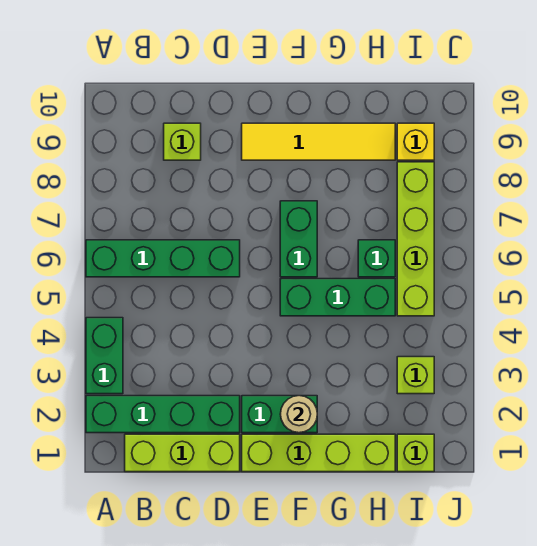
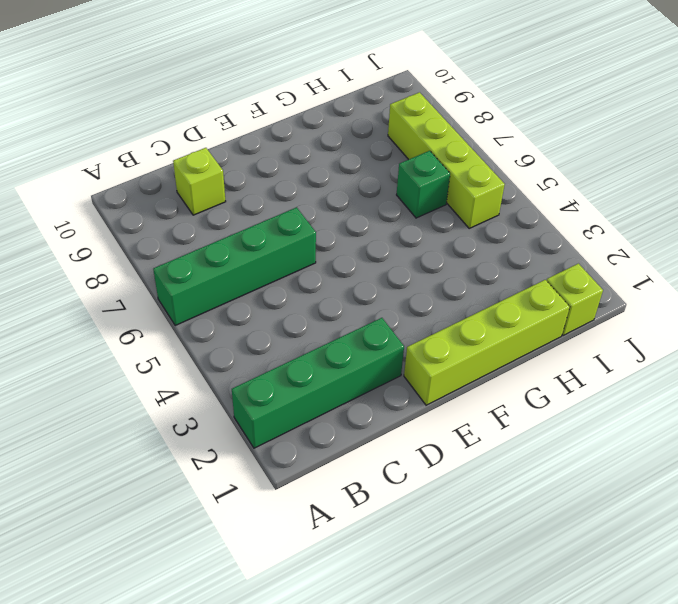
none -> green 1x2 brick [86,318,123,394]
none -> lime 1x3 brick [125,434,240,472]
none -> green 1x2 brick [242,396,317,433]

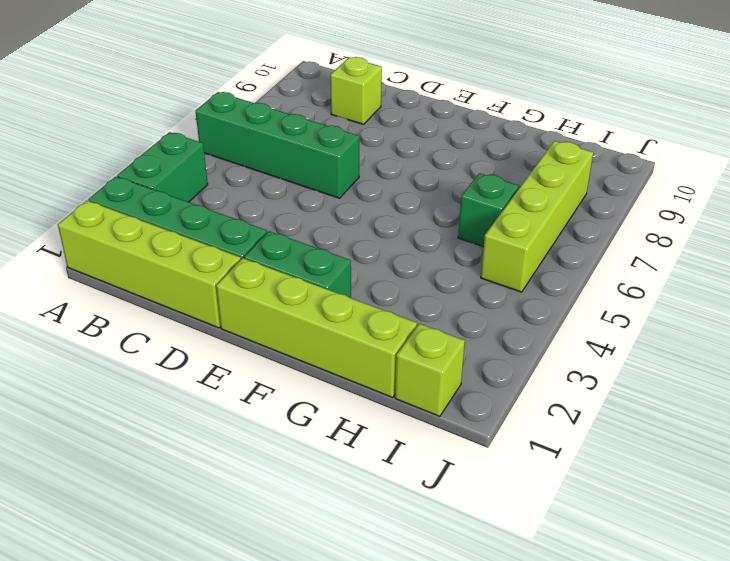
lime 1x4 brick [58,201,241,328] -> lime 1x3 brick [125,434,240,472]
none -> yellow 1x4 tile [242,123,395,160]
none -> green 1x3 brick [280,279,395,316]
none -> green 1x2 brick [280,201,317,277]

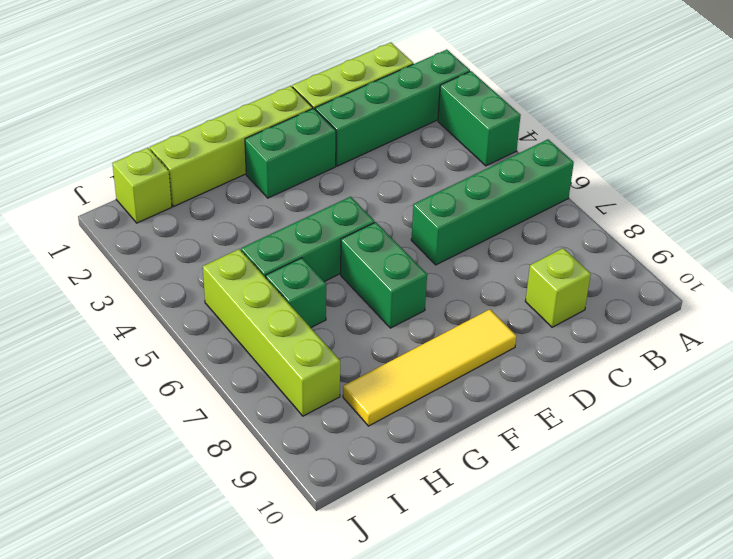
none -> lime 1x1 brick [397,357,434,394]
none -> yellow 1x1 brick [397,123,434,160]
none -> tan 1x1 round brick [280,396,317,433]

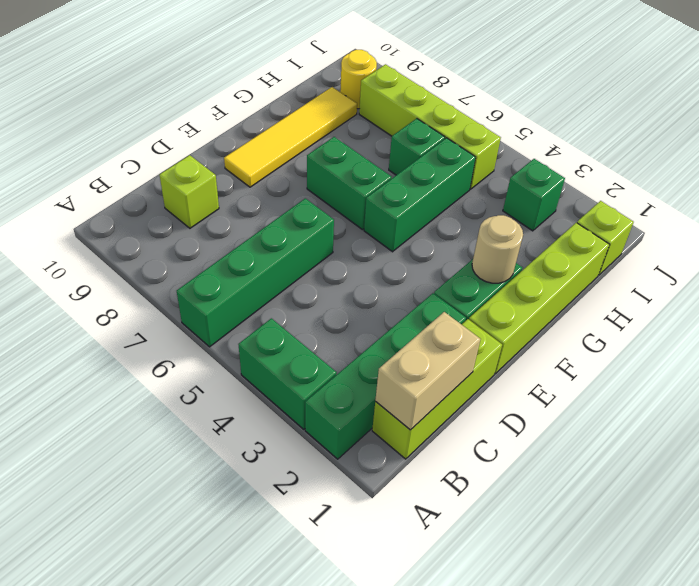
tan 1x2 brick [375,312,481,430] -> none
green 1x1 brick [503,159,565,231] -> lime 1x1 brick [397,357,434,394]
yellow 1x1 round brick [340,50,377,109] -> yellow 1x1 brick [397,123,434,160]

